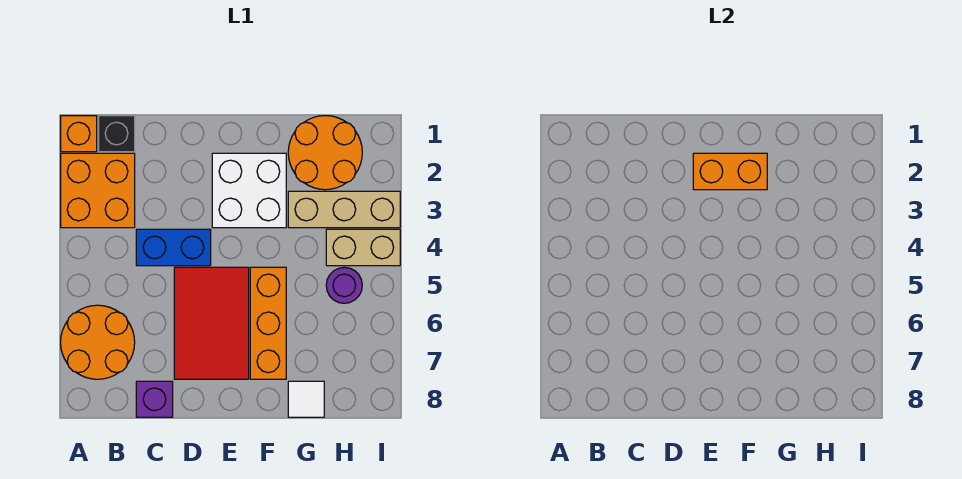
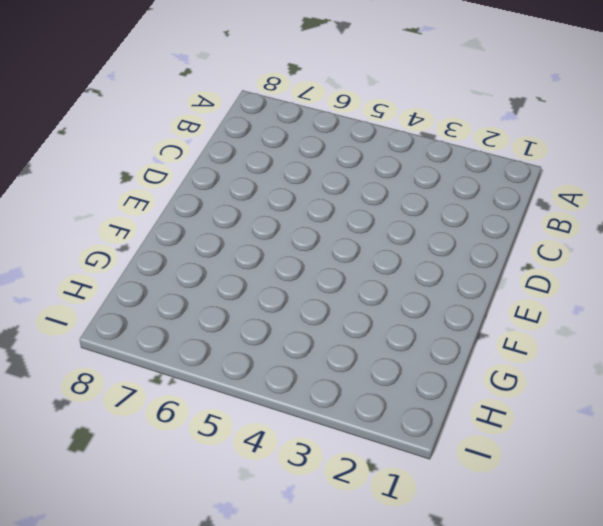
none -> orange 1x1 brick [61,116,97,152]
none -> orange 2x2 brick [61,153,135,228]
none -> orange 2x2 round brick [61,305,135,379]

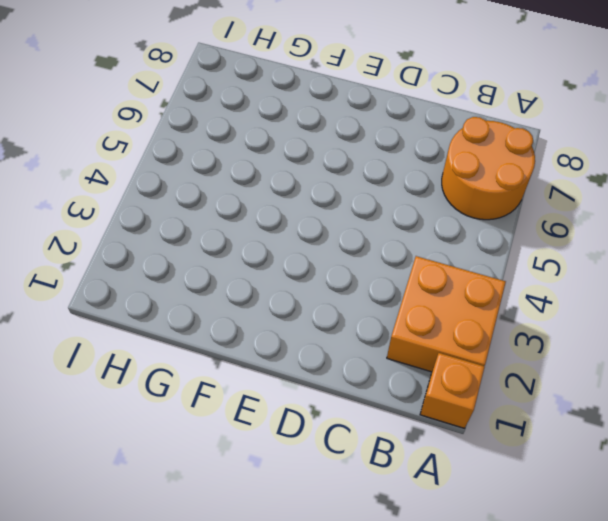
none -> black 1x1 brick [99,116,135,152]
none -> blue 1x2 brick [136,229,211,266]
none -> purple 1x1 brick [136,381,173,417]

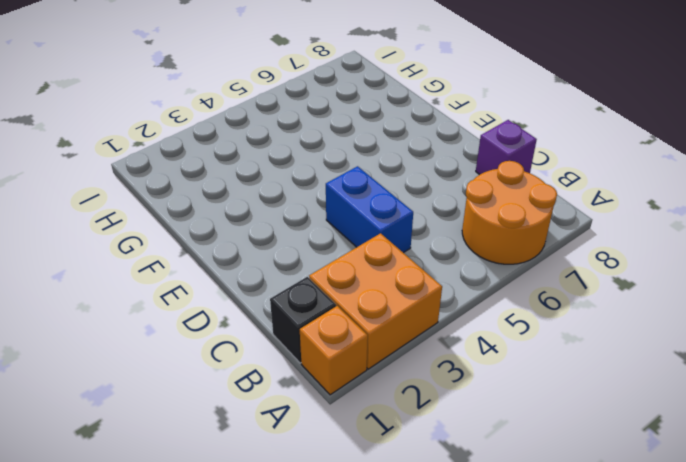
none -> red 2x3 tile [174,267,249,379]
none -> white 2x2 brick [212,153,286,228]
none -> orange 1x3 brick [250,267,286,379]

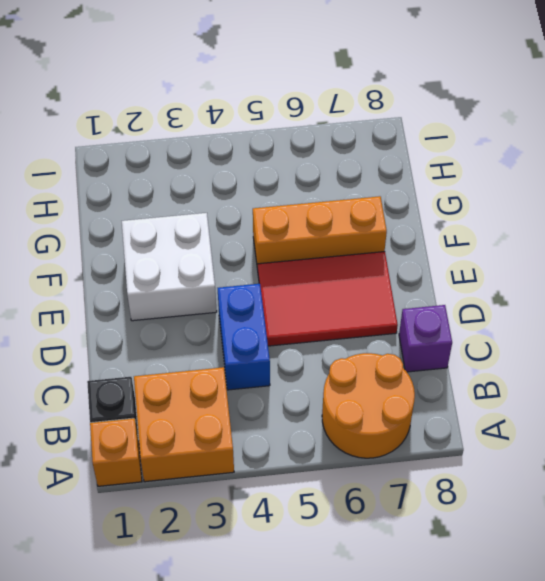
none -> orange 2x2 round brick [288,116,362,190]
none -> tan 1x3 brick [288,191,400,228]
none -> white 1x1 tile [288,381,324,417]

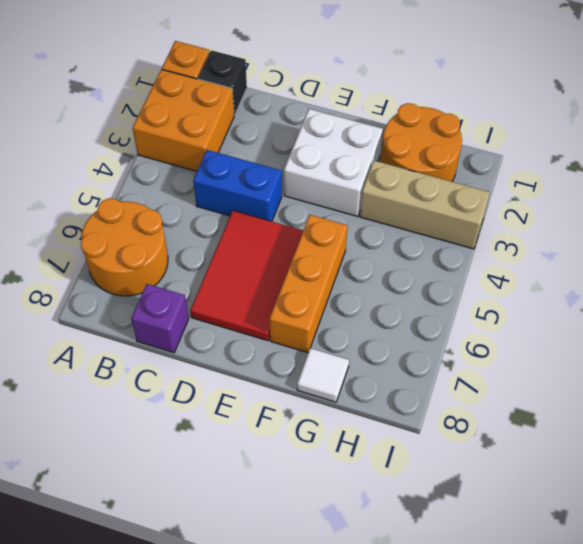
none -> tan 1x2 brick [326,229,400,266]
none -> purple 1x1 round brick [326,267,362,303]
none -> orange 1x2 brick [693,153,767,190]

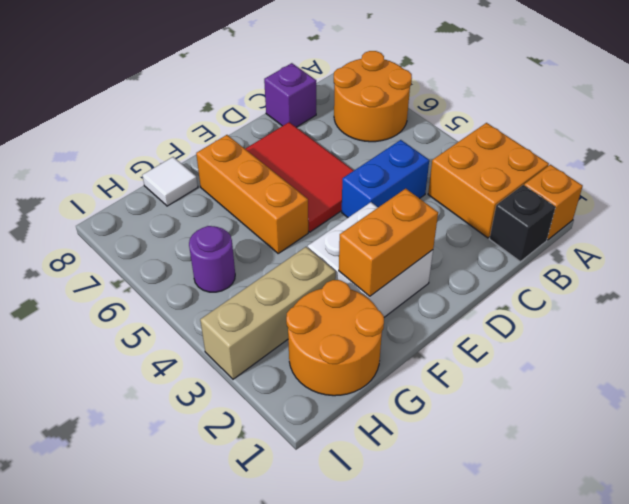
none -> tan 1x2 brick [326,229,400,266]

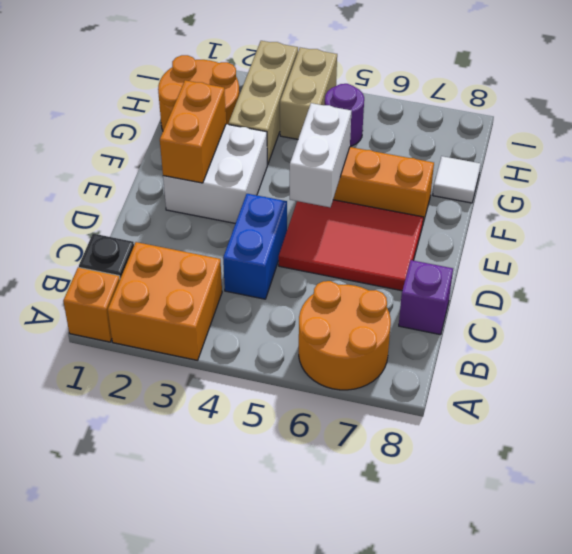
white 1x2 brick [290,103,351,207] -> none

